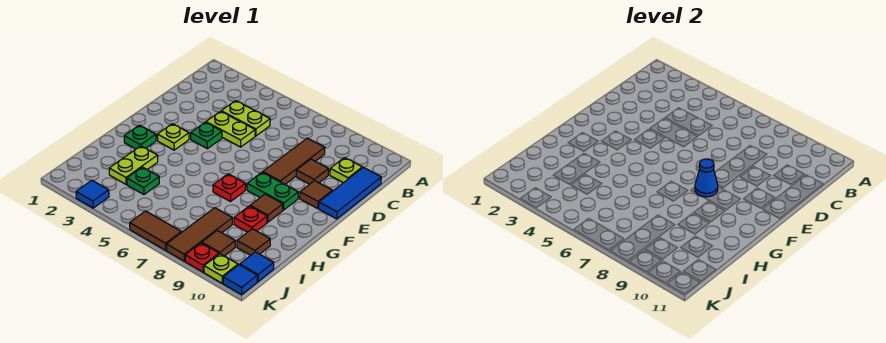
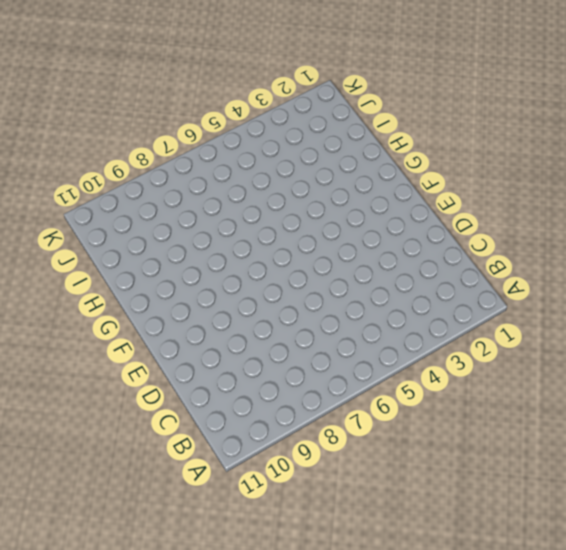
none -> lime 1x2 plate [221,101,270,136]
none -> brown 1x3 tile [263,138,325,184]
none -> lime 1x1 plate [330,158,362,183]

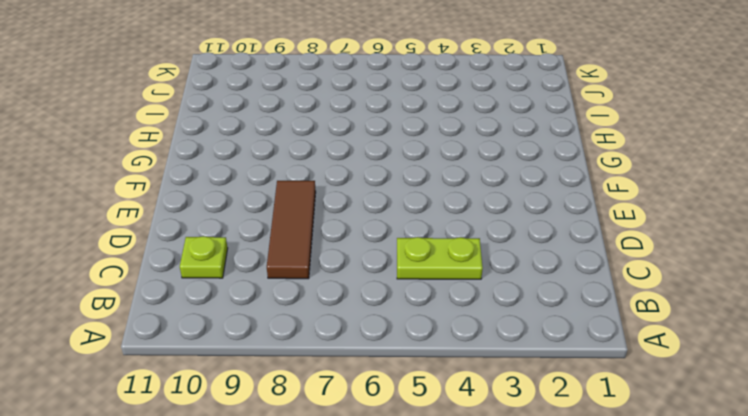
none -> blue 1x3 tile [319,167,381,219]
none -> lime 1x2 plate [206,111,255,147]
none -> brown 1x1 tile [296,159,329,184]

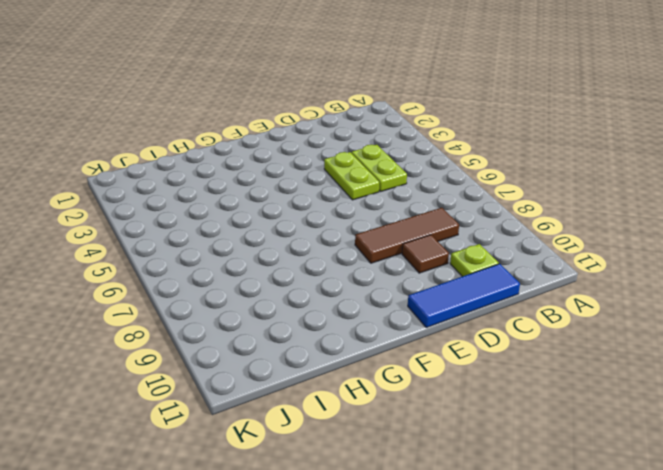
none -> green 1x1 plate [191,122,222,149]
none -> brown 1x1 tile [300,181,332,208]
none -> lime 1x1 plate [157,124,189,150]

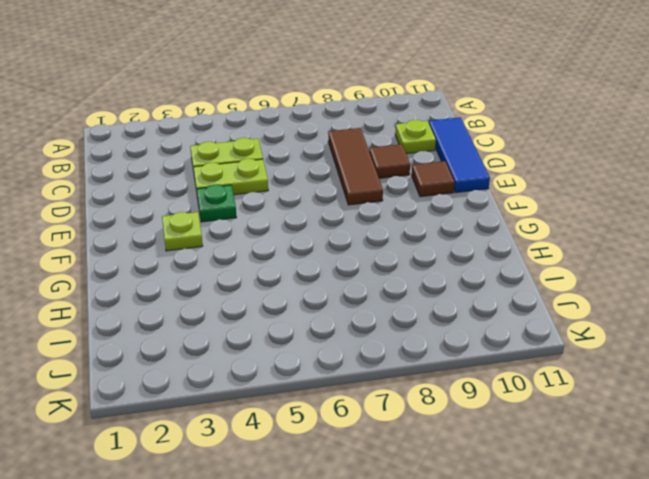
none -> green 1x2 plate [247,172,298,210]
none -> green 1x1 plate [124,125,156,149]
none -> red 1x1 plate [213,174,246,202]

